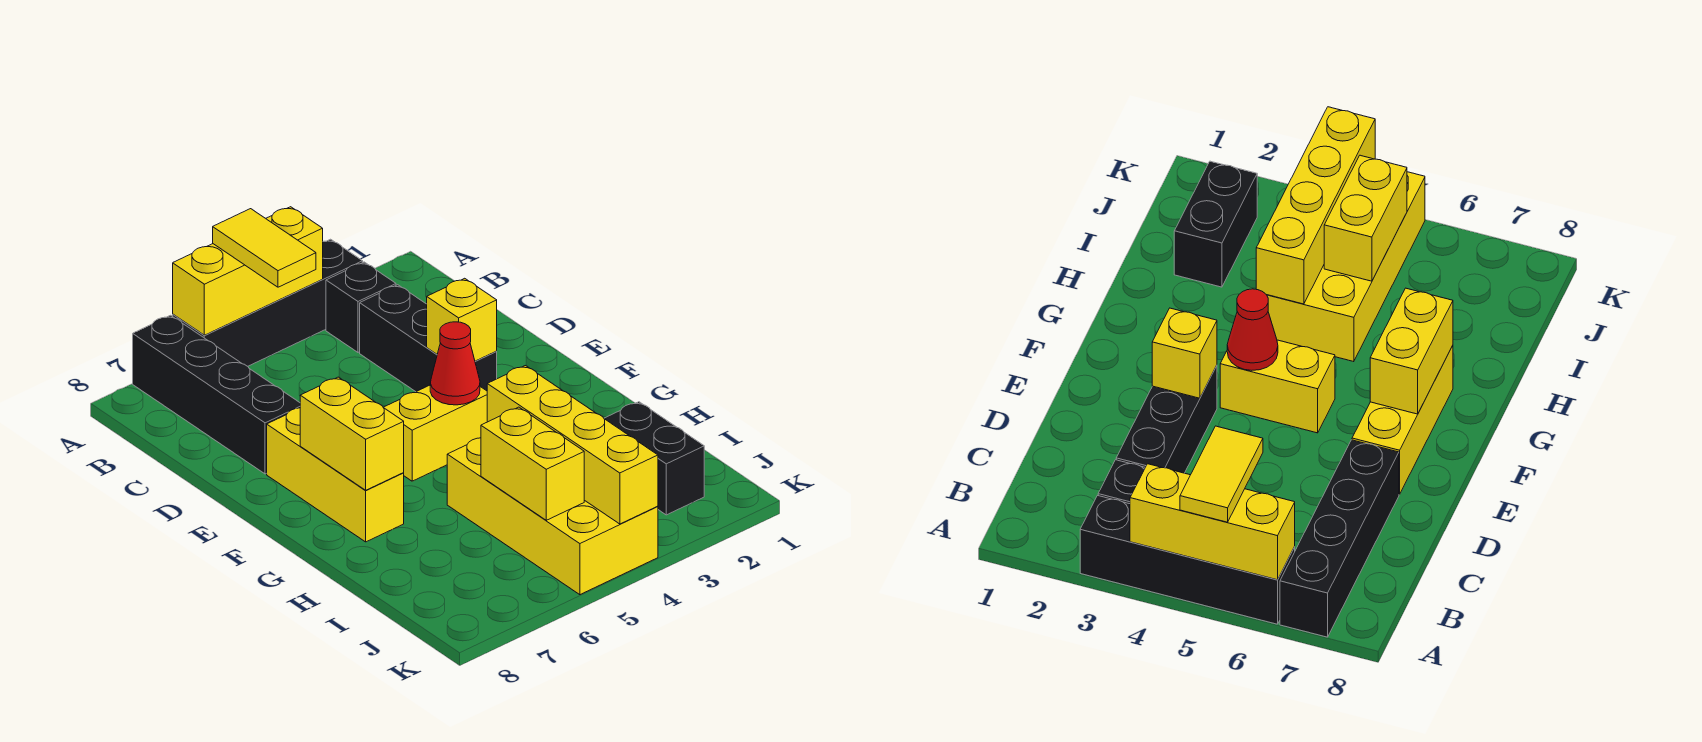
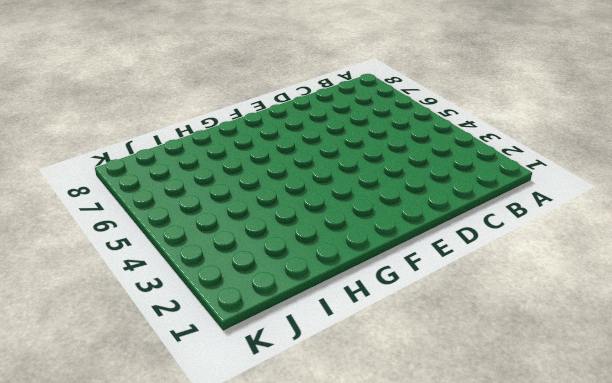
none -> black 1x4 brick [173,239,363,366]
none -> black 1x4 brick [133,315,300,474]
none -> black 1x1 brick [326,262,396,352]

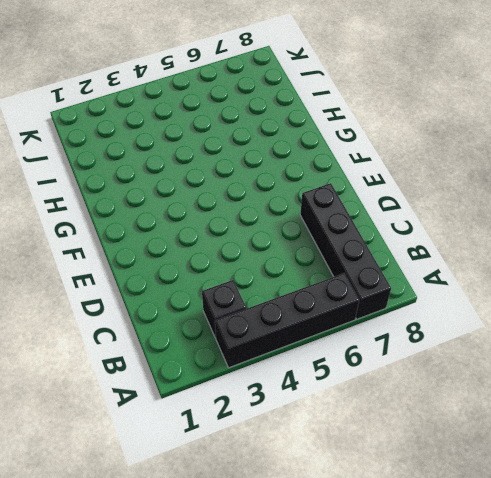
none -> black 1x3 brick [360,285,497,392]
none -> yellow 1x3 brick [267,408,404,542]
none -> yellow 1x2 brick [383,385,487,481]

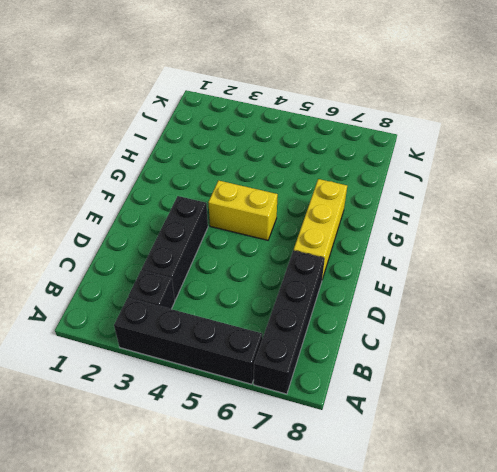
none -> yellow 2x4 brick [447,438,658,595]
none -> black 1x2 brick [604,402,704,515]
none -> yellow 1x3 brick [173,207,323,335]

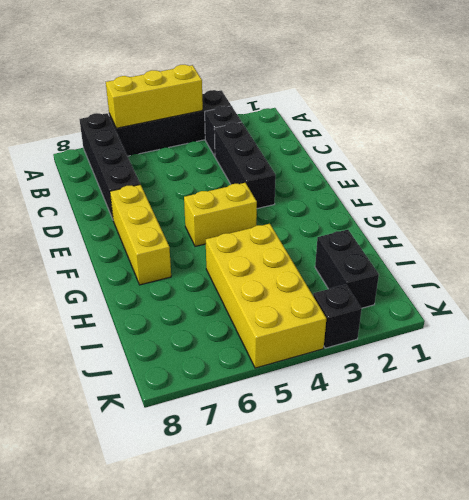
black 1x1 brick [313,285,362,348] -> none
none -> yellow 1x1 brick [427,278,497,361]
none -> red 1x1 cone [430,322,480,405]
none -> yellow 1x2 brick [300,377,404,490]

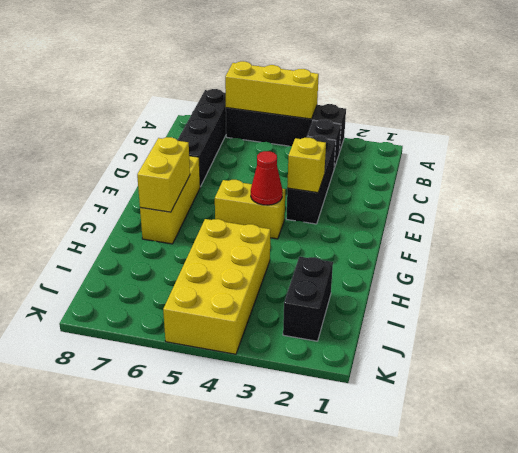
none -> yellow 1x4 brick [487,366,658,524]
none -> yellow 1x2 brick [481,407,584,520]
none -> yellow 1x2 tile [213,209,316,287]

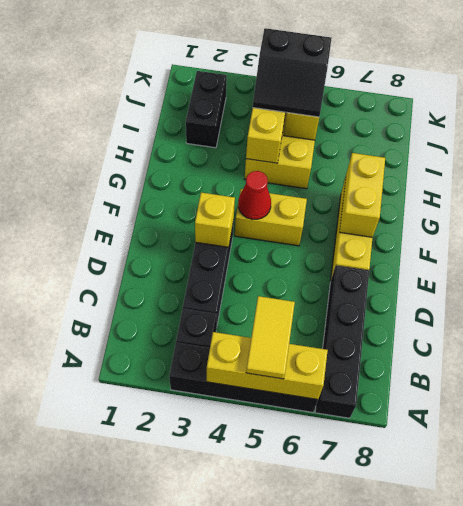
black 2x2 slope [253,28,332,117] -> none

